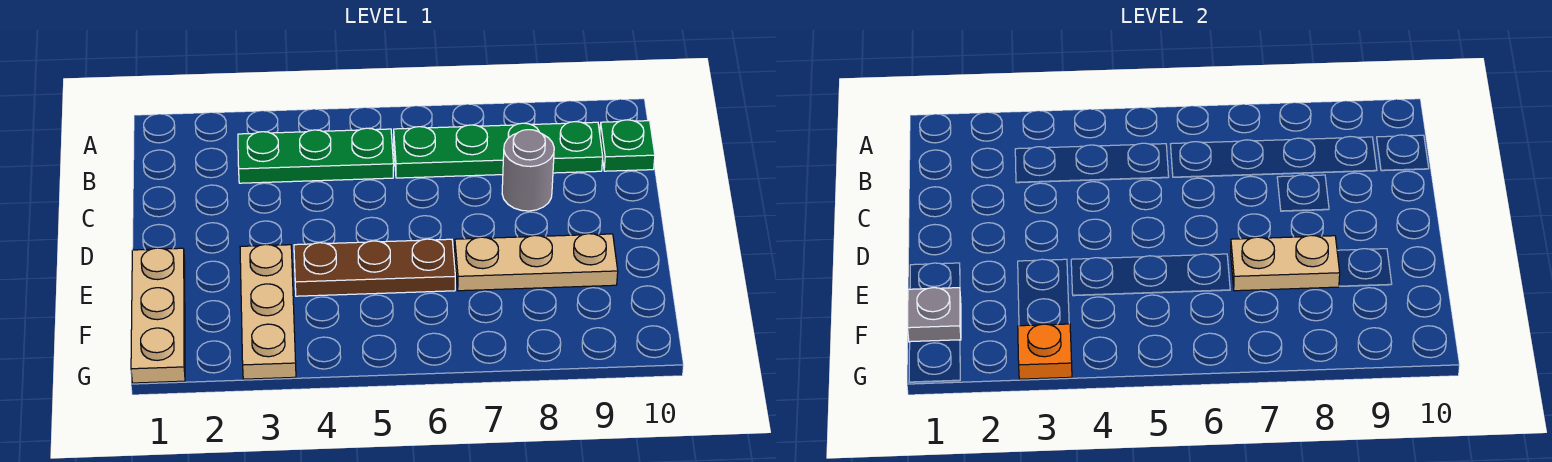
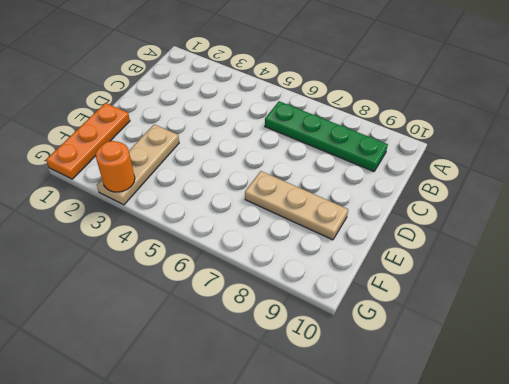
orange 1x3 plate [46,103,130,179] -> tan 1x3 plate [131,248,185,383]
orange 1x1 round brick [96,141,135,192] -> orange 1x1 plate [1018,324,1072,379]
none -> green 1x3 plate [238,128,394,183]
none -> green 1x1 plate [600,120,655,171]

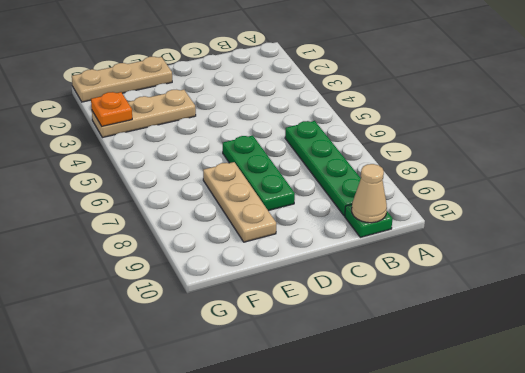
tan 1x1 cone [352,164,387,223] -> none
green 1x3 plate [223,135,295,211] -> green 1x3 plate moved to [238,128,394,183]
none -> grey 1x1 round brick [502,130,554,211]
none -> brown 1x3 plate [294,239,455,296]

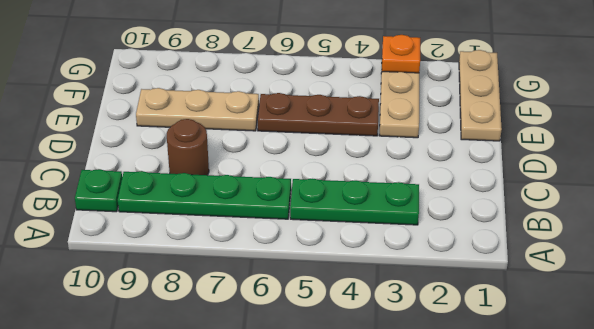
brown 1x1 round brick [167,119,209,175] -> grey 1x1 round brick [502,130,554,211]
none -> tan 1x2 plate [1231,235,1340,291]
none -> grey 1x1 plate [908,288,961,342]

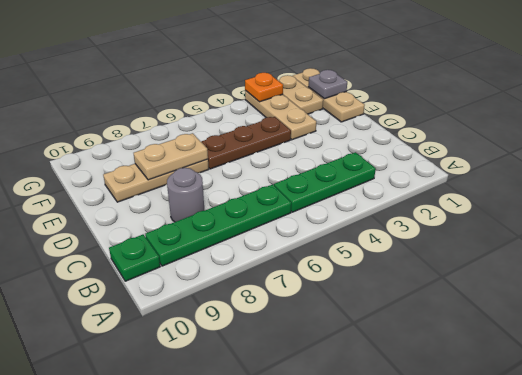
tan 1x2 plate [278,75,323,114] -> none

